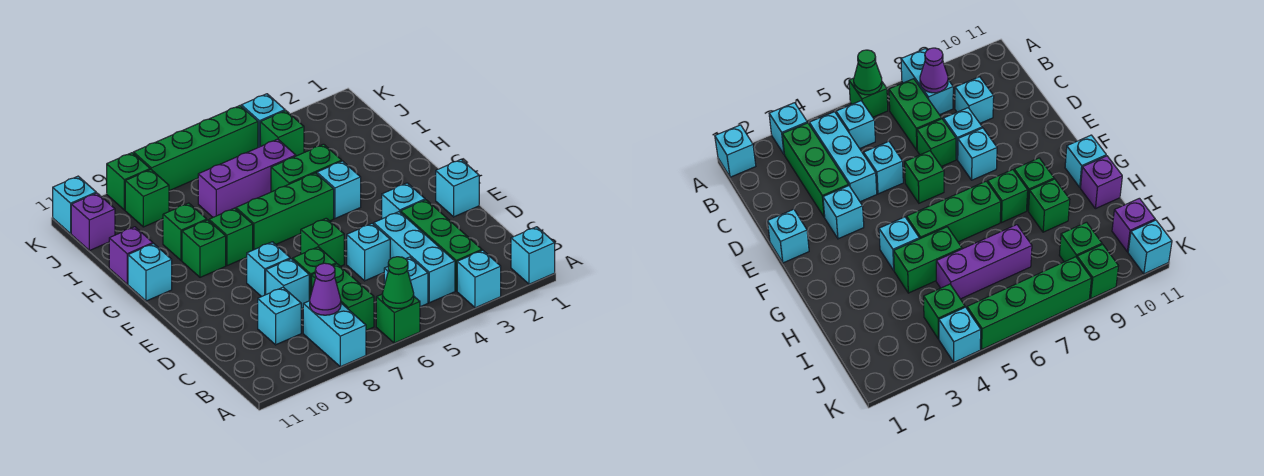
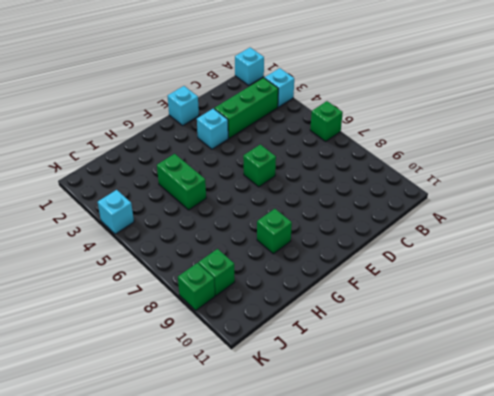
none -> cyan 1x2 brick [303,301,366,367]
none -> cyan 1x3 brick [374,212,455,303]
none -> cyan 1x1 brick [384,257,428,307]
none -> green 1x2 brick [312,264,374,330]

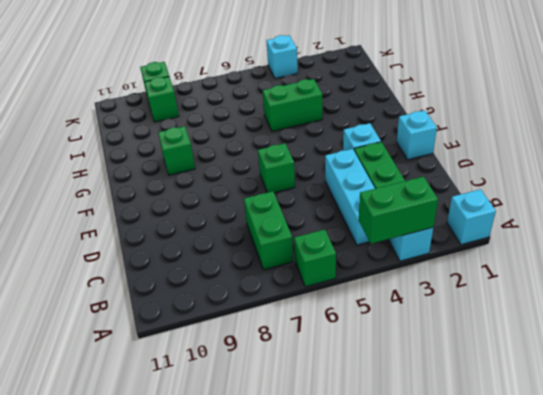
green 1x2 brick [359,177,438,244] -> none
none -> cyan 1x2 brick [303,301,366,367]
none -> cyan 1x1 brick [384,257,428,307]
none -> cyan 1x1 brick [258,287,301,345]
none -> cyan 1x1 brick [347,223,390,281]

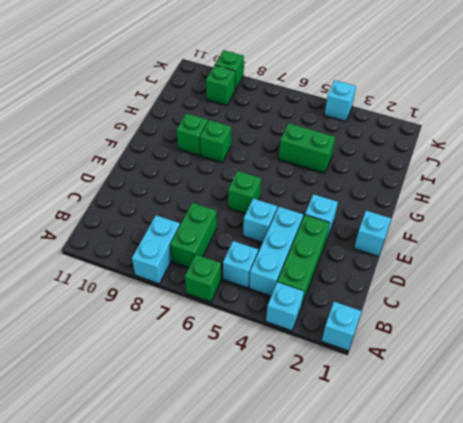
none -> cyan 1x1 brick [258,287,301,345]
none -> green 1x1 brick [293,247,336,300]
none -> cyan 1x1 brick [266,259,309,309]
none -> cyan 1x1 brick [247,242,290,297]

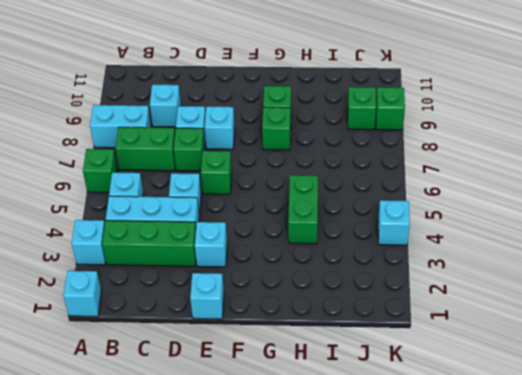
none -> cyan 1x1 brick [317,161,361,218]
none -> green 1x3 brick [236,173,334,250]
none -> cyan 1x1 brick [128,244,172,301]
none -> green 1x1 brick [163,203,207,261]

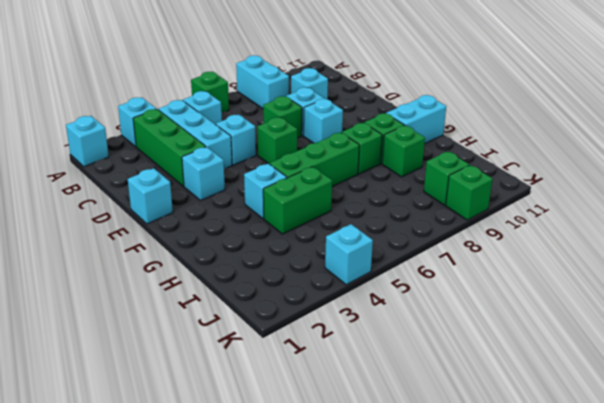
cyan 1x2 brick [386,95,446,143] -> cyan 1x1 brick [128,244,172,301]
none -> green 1x2 brick [312,264,374,330]
none -> purple 1x1 brick [109,227,153,284]
none -> purple 1x3 brick [198,139,296,217]
none -> green 1x1 brick [260,111,304,156]

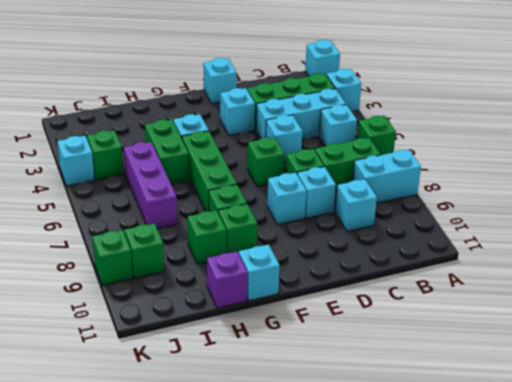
none -> purple 1x1 brick [71,193,115,251]
none -> green 1x4 brick [133,106,258,191]
none -> cyan 1x1 brick [53,176,96,234]
none -> green 1x1 cone [382,257,414,309]

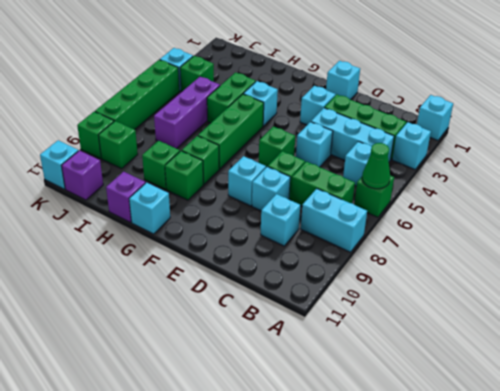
none -> purple 1x1 cone [309,263,341,315]

